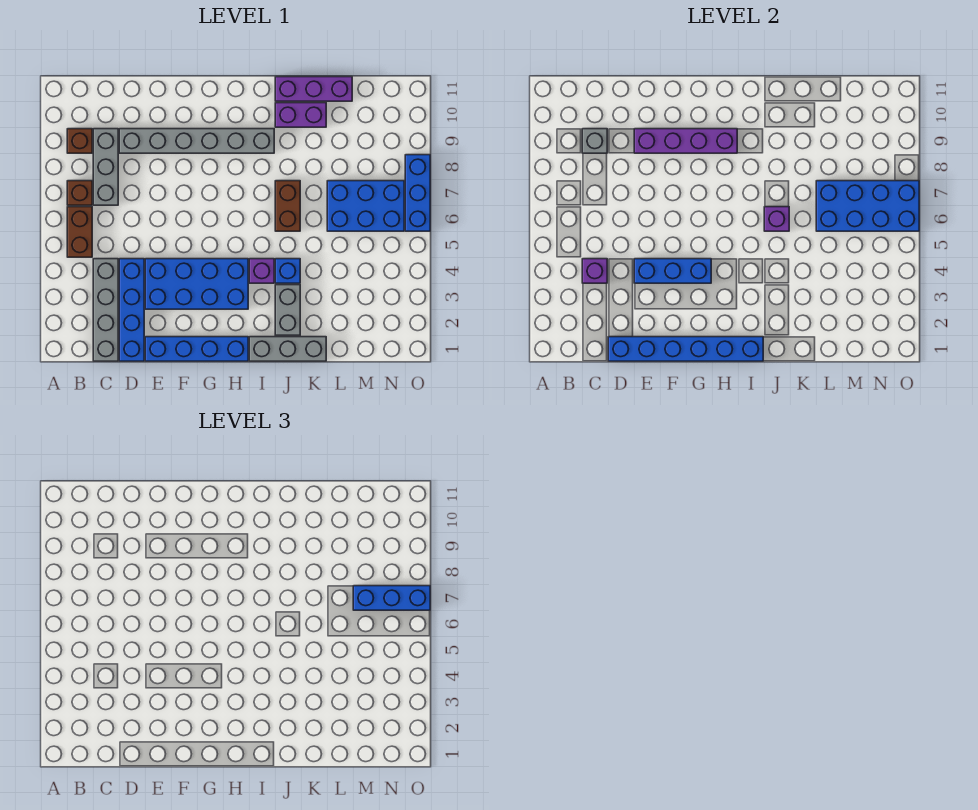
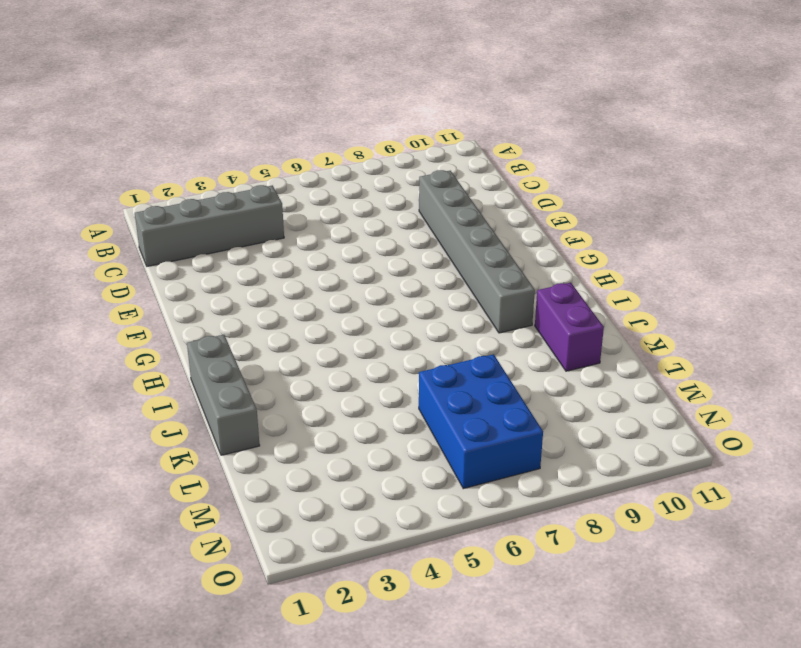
none -> brown 1x2 brick [67,207,92,257]
none -> brown 1x1 brick [67,181,92,205]
none -> brown 1x1 brick [67,129,92,153]

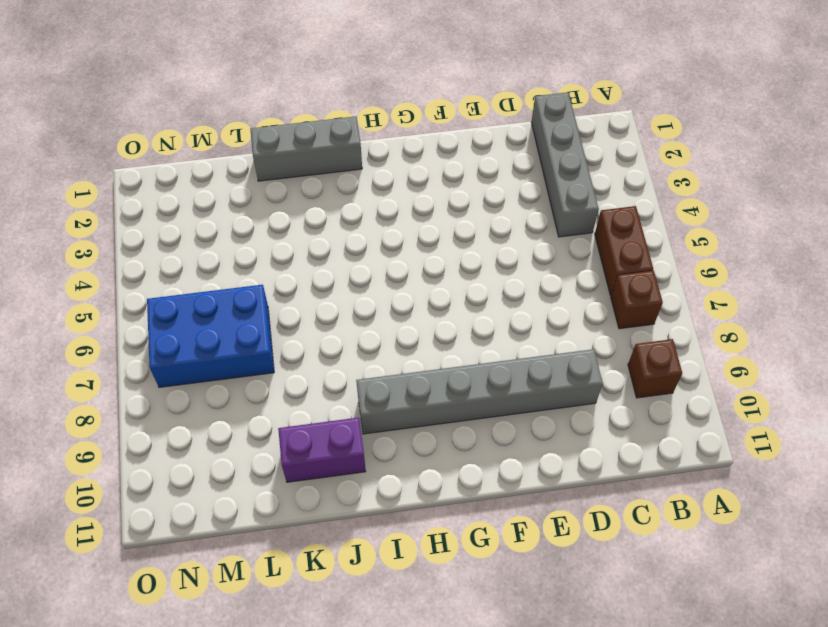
none -> grey 1x3 brick [93,129,118,205]
none -> blue 1x4 brick [119,259,144,361]
none -> blue 1x4 brick [145,337,248,361]

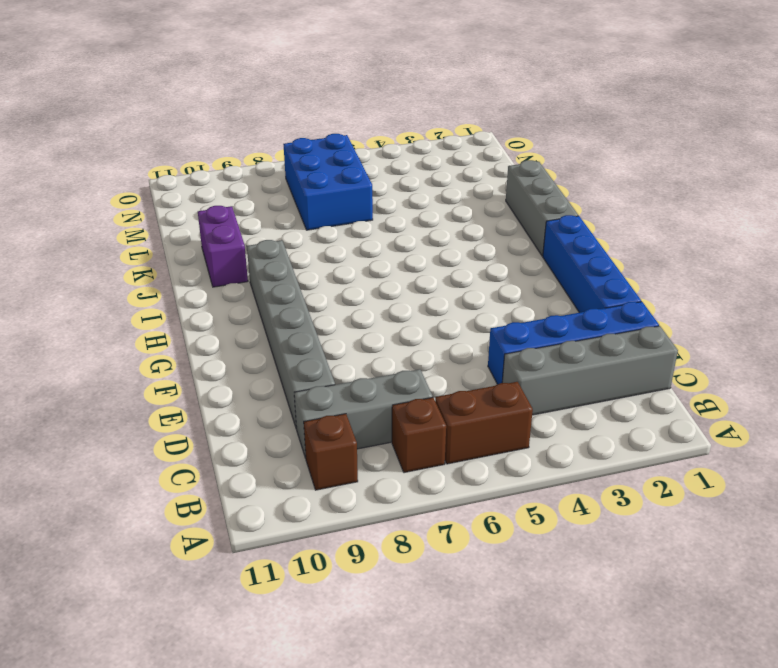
none -> blue 2x4 brick [145,259,248,309]
none -> purple 1x1 brick [249,259,274,283]
none -> grey 1x2 brick [275,285,300,335]

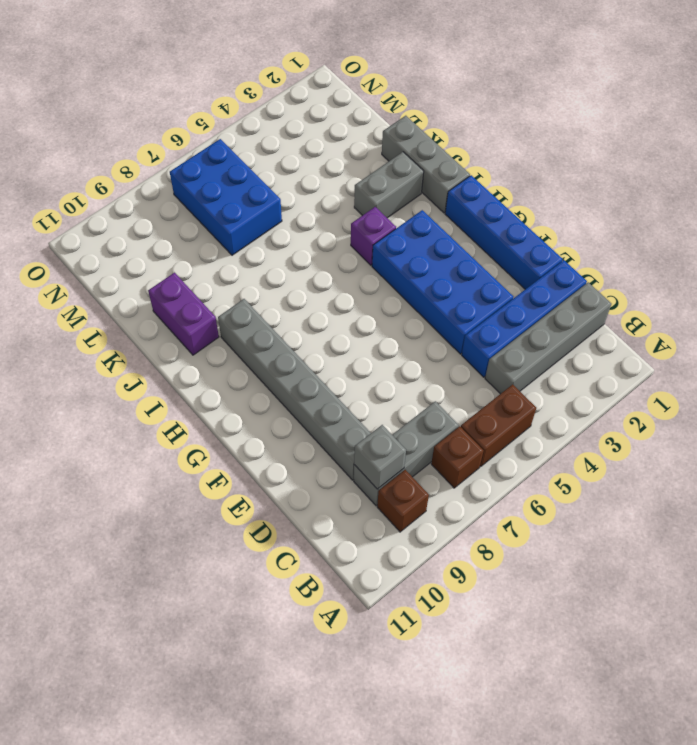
none -> blue 1x1 brick [275,259,300,283]
none -> brown 1x2 brick [275,181,300,231]
none -> purple 1x3 brick [275,77,352,101]

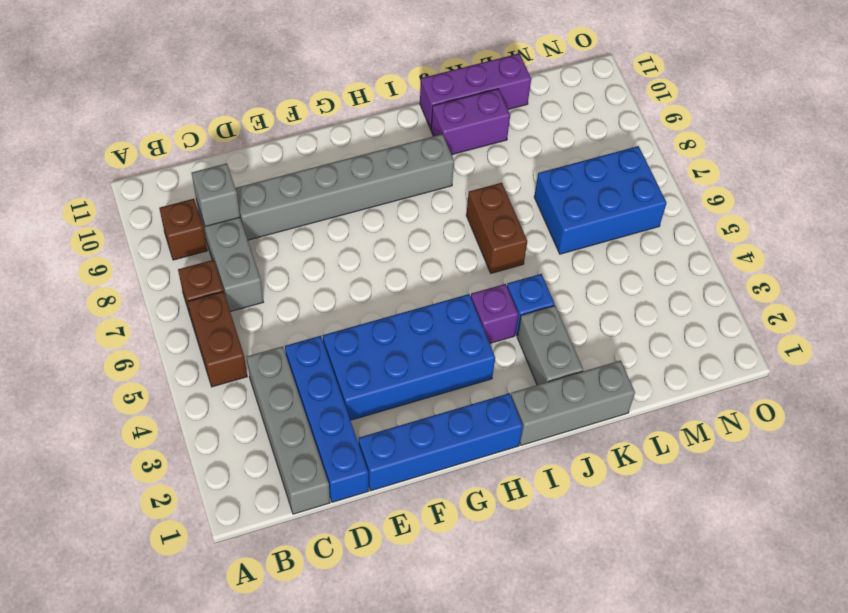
none -> blue 1x3 brick [405,155,430,231]
none -> purple 1x1 brick [582,259,607,283]
none -> blue 1x6 brick [608,337,763,361]

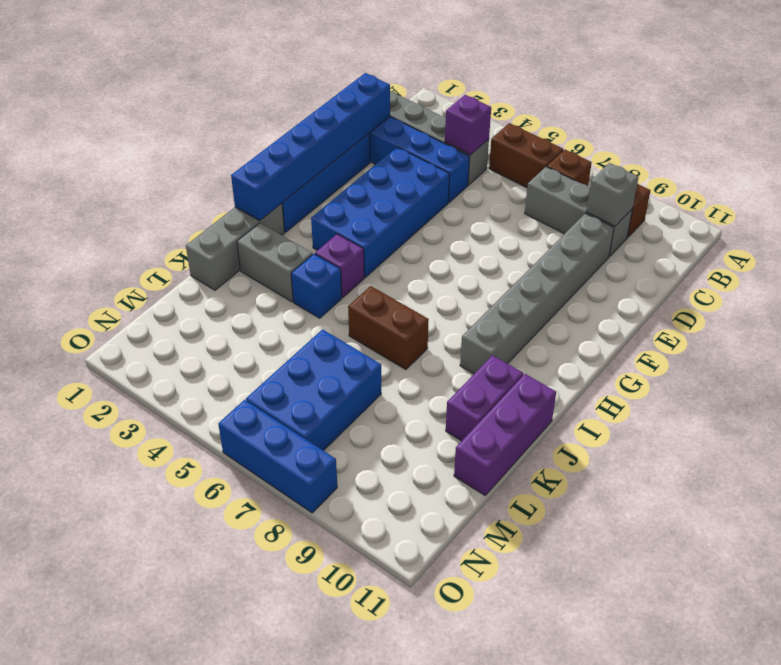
none -> blue 1x3 brick [634,259,711,283]
none -> purple 1x4 brick [634,129,737,153]
none -> purple 1x1 brick [764,207,789,231]

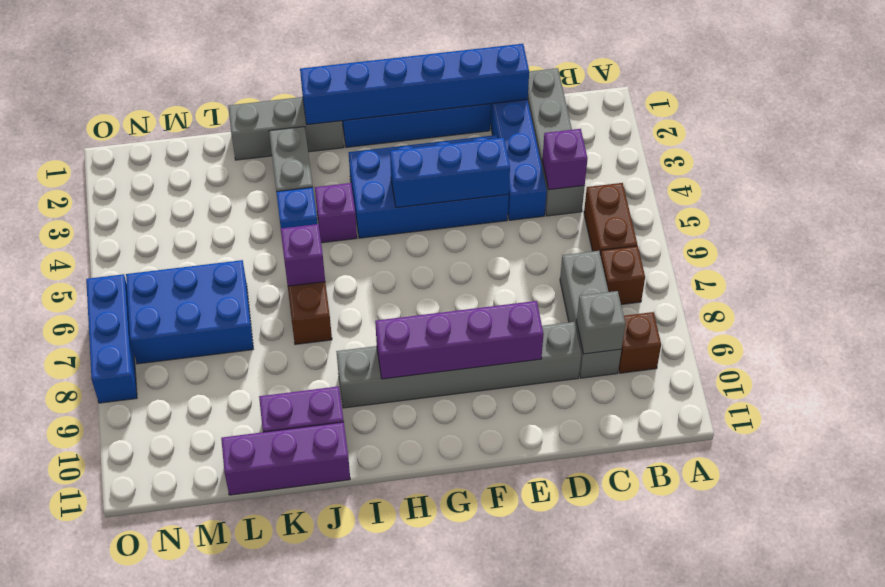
none -> blue 2x4 brick [816,181,919,231]
none -> blue 1x3 brick [353,586,430,610]

